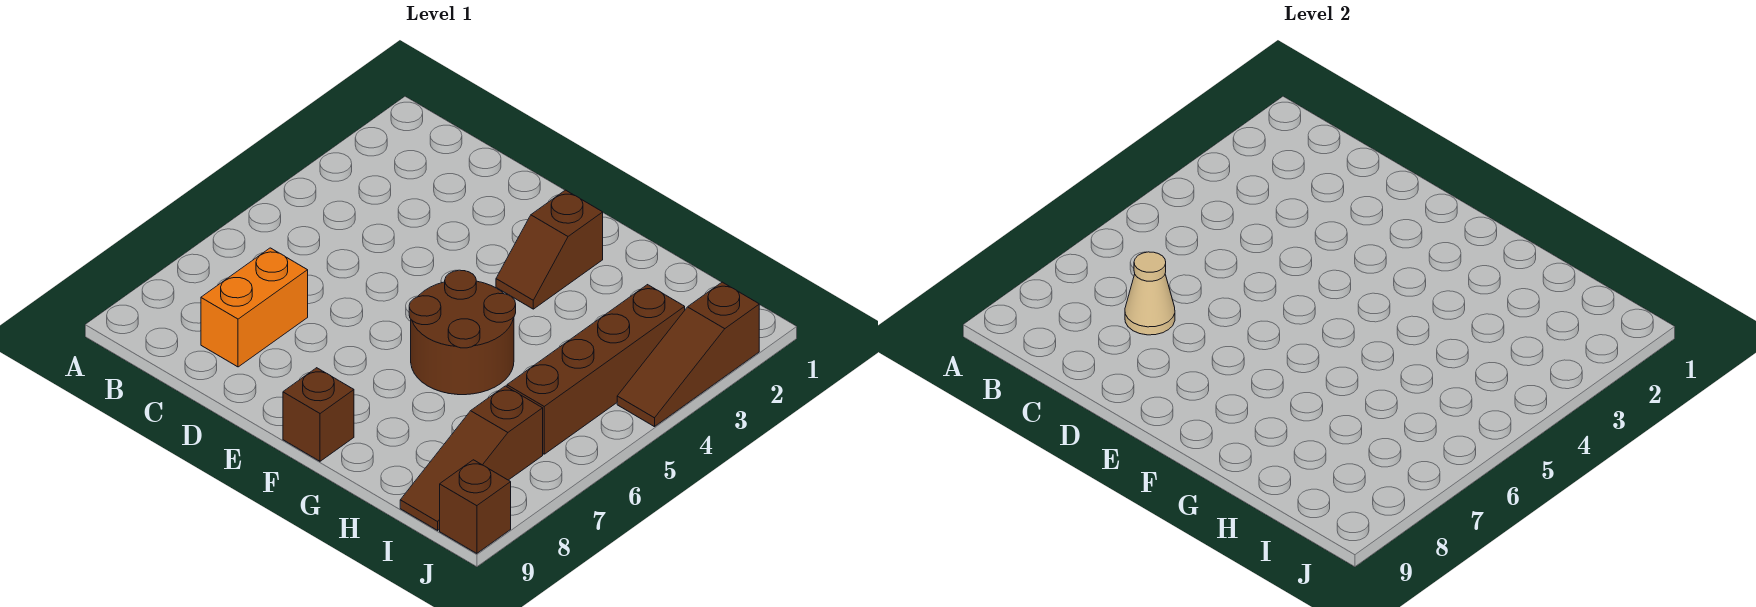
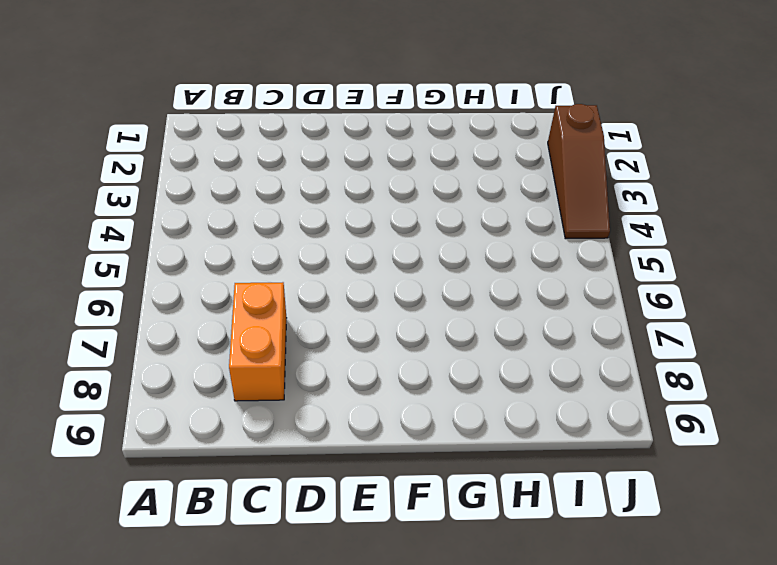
none -> brown 1x2 slope [496,190,603,309]
none -> brown 2x2 round brick [409,270,516,395]

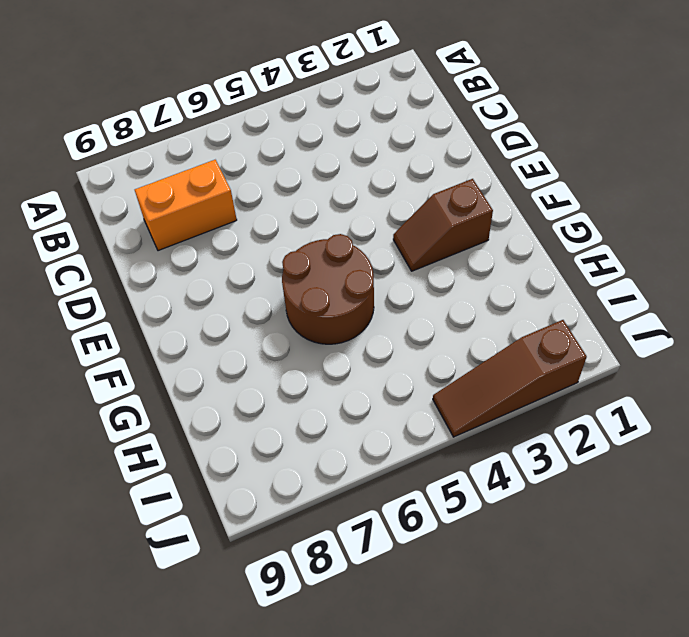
none -> brown 1x1 brick [283,368,354,461]
none -> brown 1x4 brick [507,285,685,454]

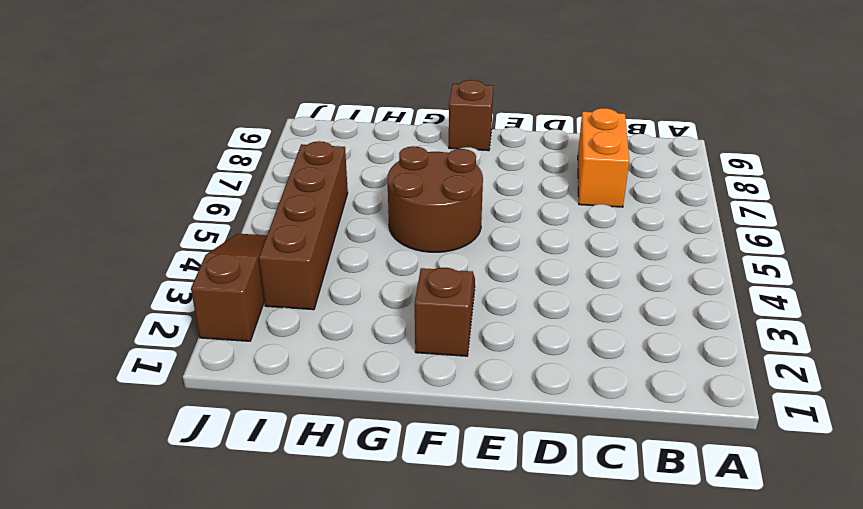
none -> brown 1x3 slope [400,386,543,530]
none -> brown 1x1 brick [440,460,511,553]

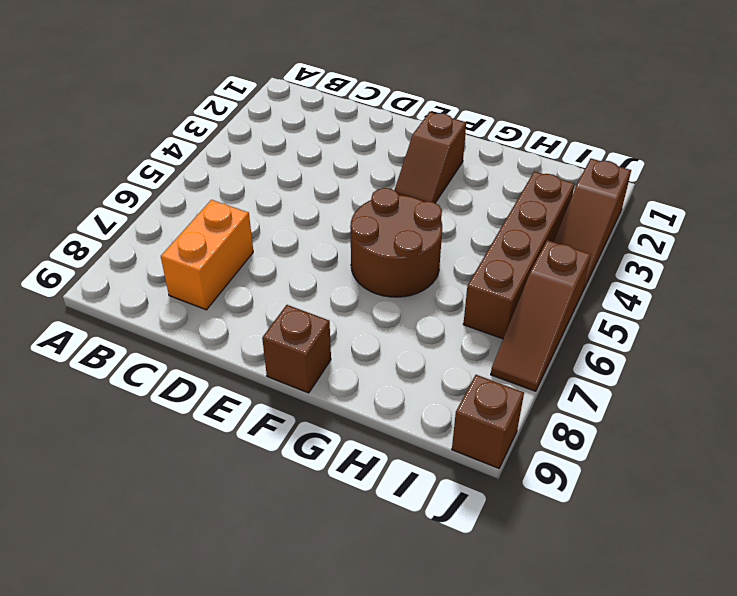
brown 1x3 slope [491,240,591,391] -> brown 1x3 slope moved to [400,386,543,530]
none -> tan 1x1 cone [1125,252,1175,335]

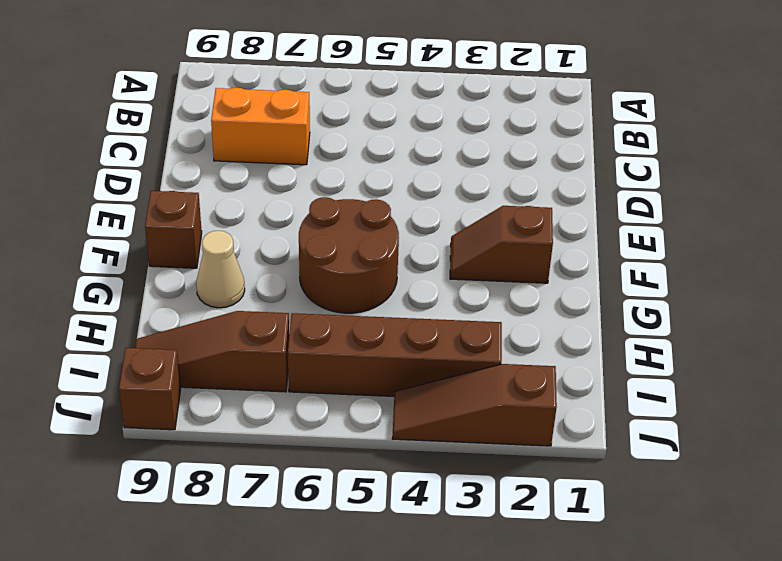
tan 1x1 cone [196,231,245,308] -> tan 1x1 cone moved to [1125,252,1175,335]

